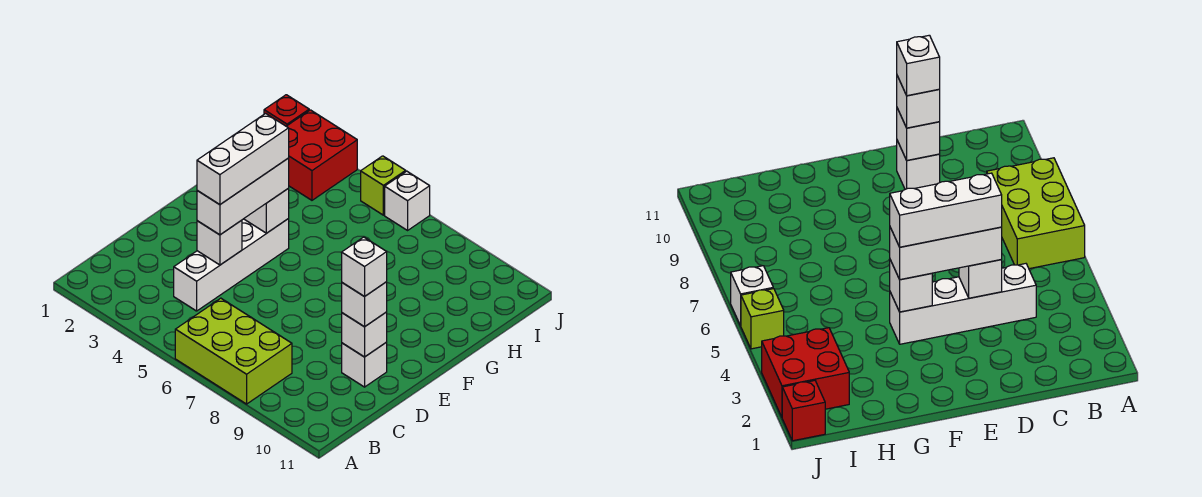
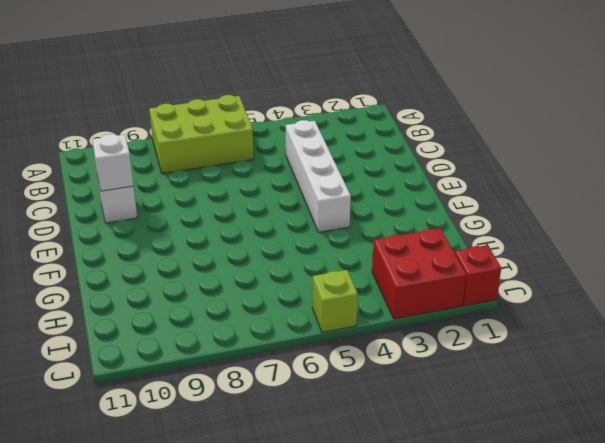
none -> white 1x1 brick [385,171,430,230]
none -> white 1x1 brick [197,220,242,265]
none -> white 1x1 brick [244,189,289,233]

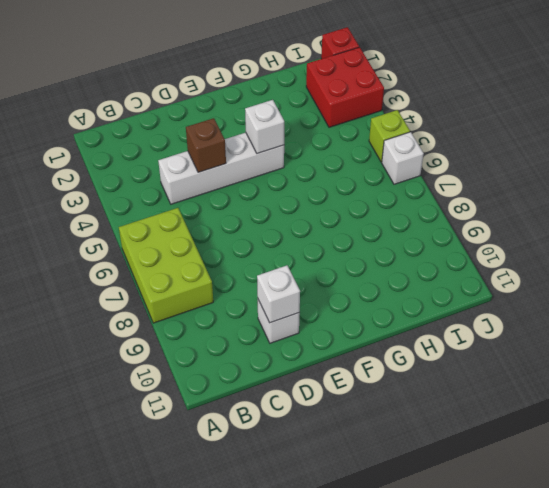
brown 1x1 brick [186,118,226,172] -> white 1x1 brick [197,220,242,265]
none -> white 1x3 brick [197,158,289,235]
none -> white 1x1 brick [342,282,387,327]
none -> white 1x3 brick [197,113,289,205]

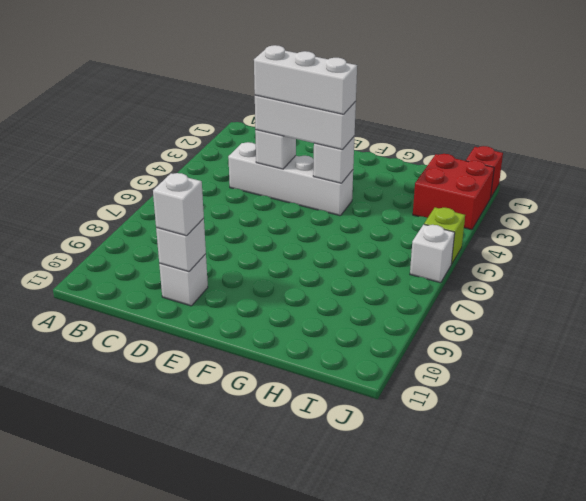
none -> lime 2x3 brick [175,298,292,404]
none -> white 1x1 brick [342,237,387,297]

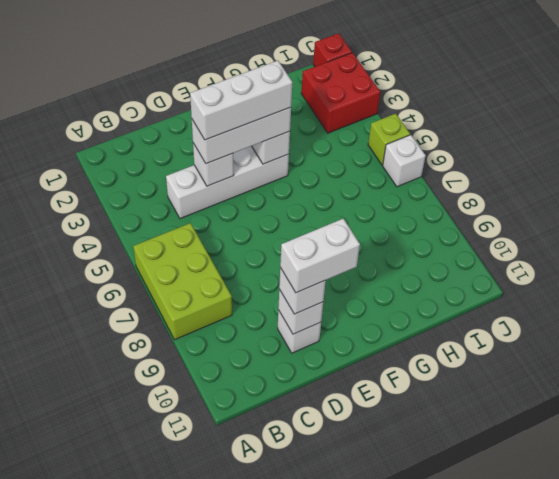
white 1x2 brick [280,219,360,293] -> white 1x1 brick [342,237,387,297]

